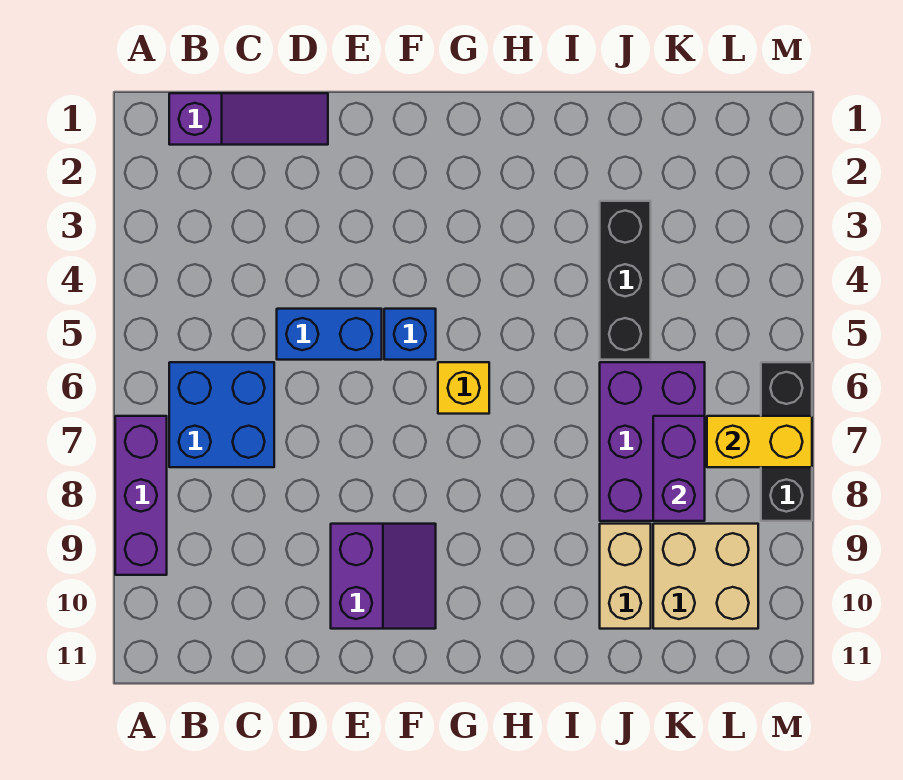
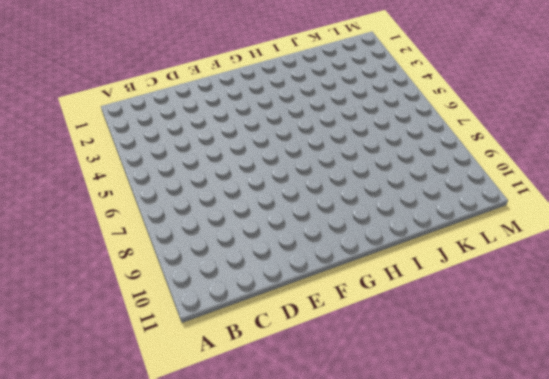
none -> purple 1x3 brick [115,416,167,575]
none -> purple 1x3 slope [169,93,328,145]
none -> blue 2x2 brick [169,362,274,467]

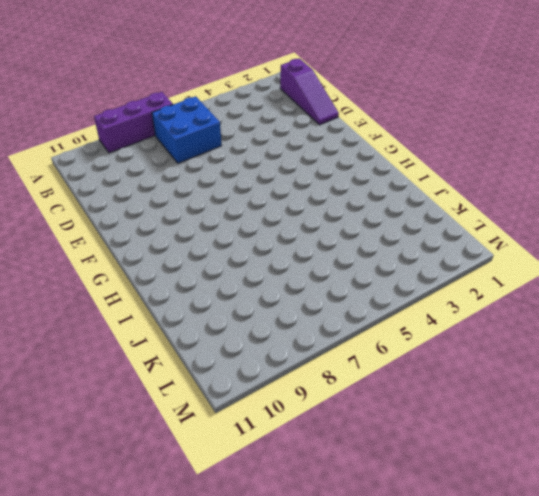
none -> blue 1x2 brick [277,309,382,360]
none -> purple 2x2 slope [331,524,436,629]
none -> blue 1x1 brick [384,309,436,360]

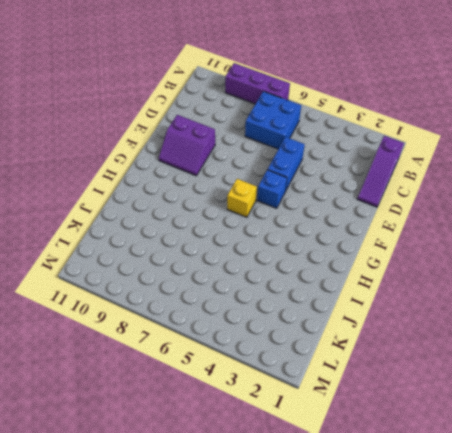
none -> black 1x3 brick [600,201,651,360]
none -> purple 2x3 brick [600,362,705,521]
none -> tan 1x2 brick [600,524,651,629]

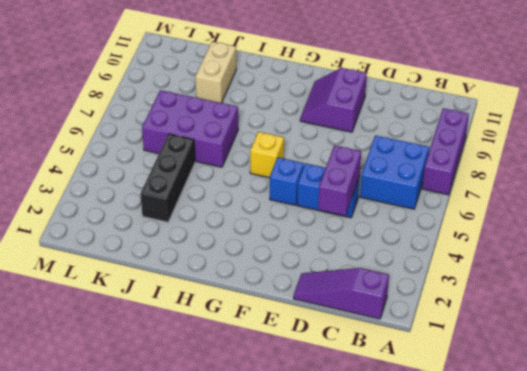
purple 1x2 brick [318,145,361,216] -> purple 1x2 brick moved to [653,416,705,521]
purple 2x3 brick [142,90,238,167] -> purple 2x3 brick turned to [600,362,705,521]
none -> tan 2x2 brick [653,524,758,629]
none -> black 1x3 brick [761,362,812,521]
none -> yellow 1x2 brick [707,416,812,467]

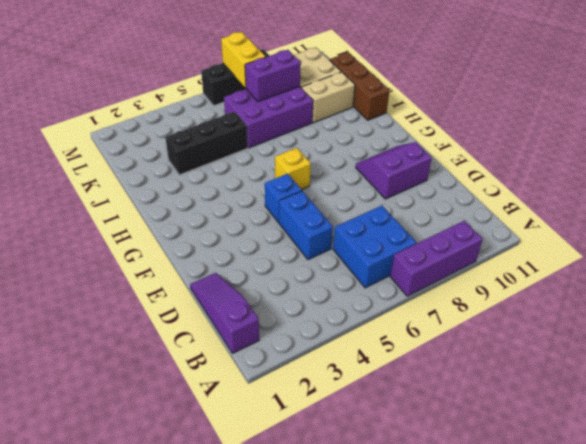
brown 1x3 brick [330,52,390,120] -> none

